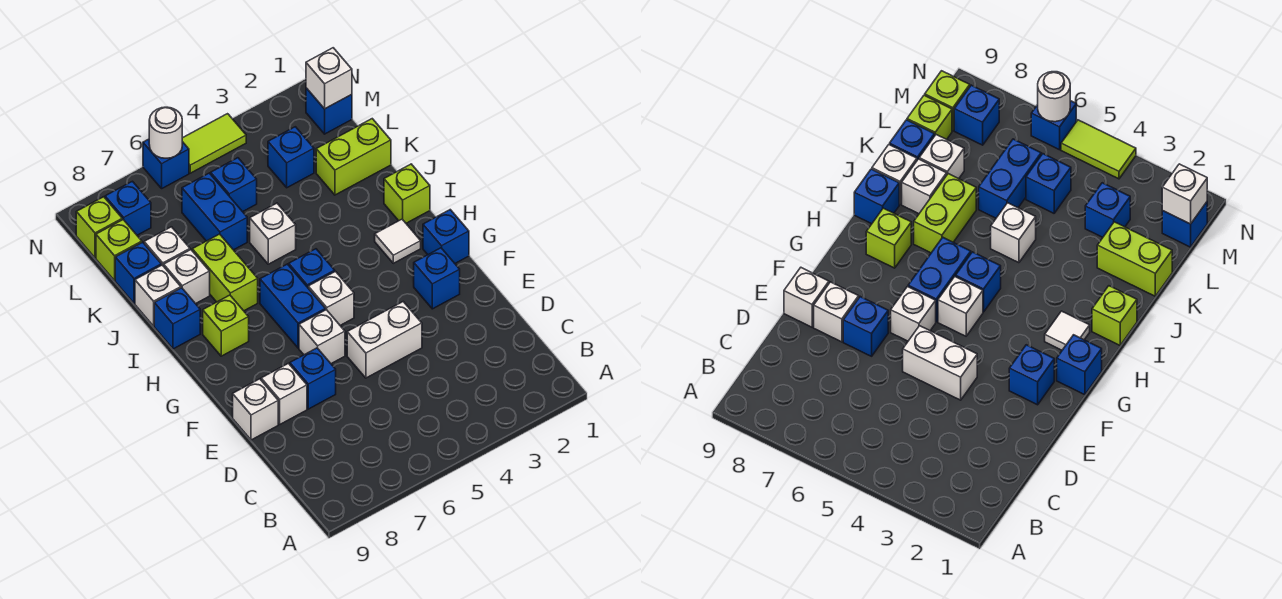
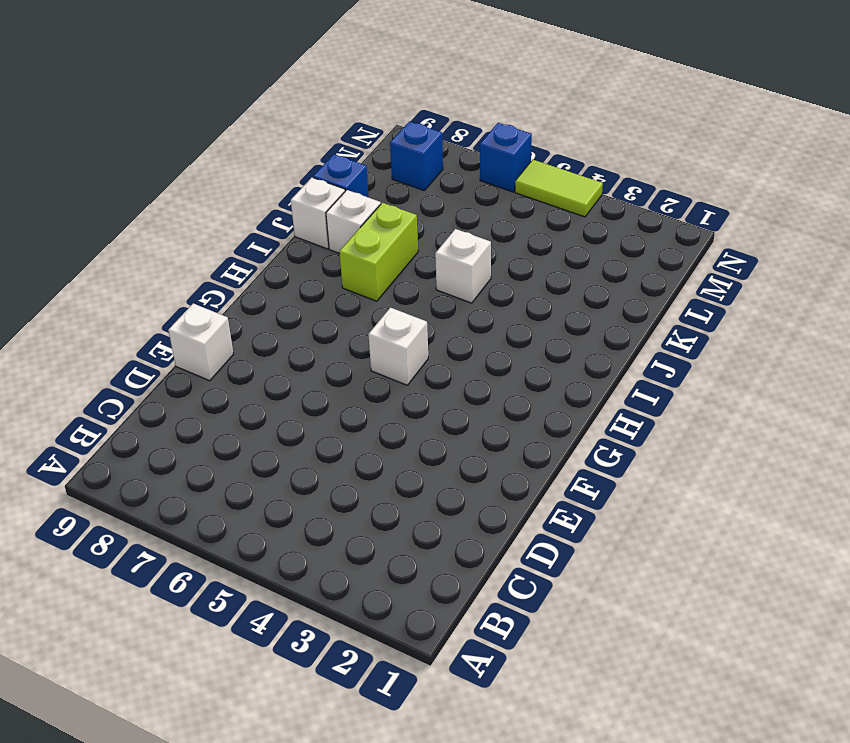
none -> white 1x2 brick [347,302,422,378]
none -> blue 1x1 brick [290,348,336,409]
none -> white 1x1 brick [261,363,307,424]
none -> blue 1x1 brick [414,248,460,309]

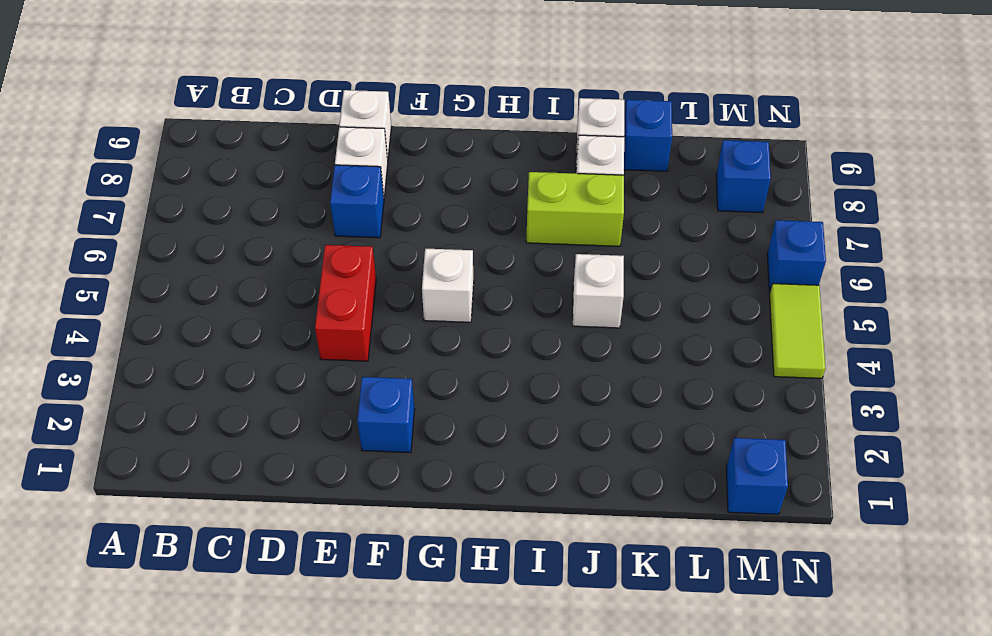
red 1x2 brick [315,245,376,361] -> white 1x2 brick [347,302,422,378]
none -> white 1x1 brick [299,310,345,364]
none -> blue 1x1 brick [423,210,469,263]
none -> blue 1x2 brick [260,264,325,348]
none -> white 1x1 tile [375,219,421,263]

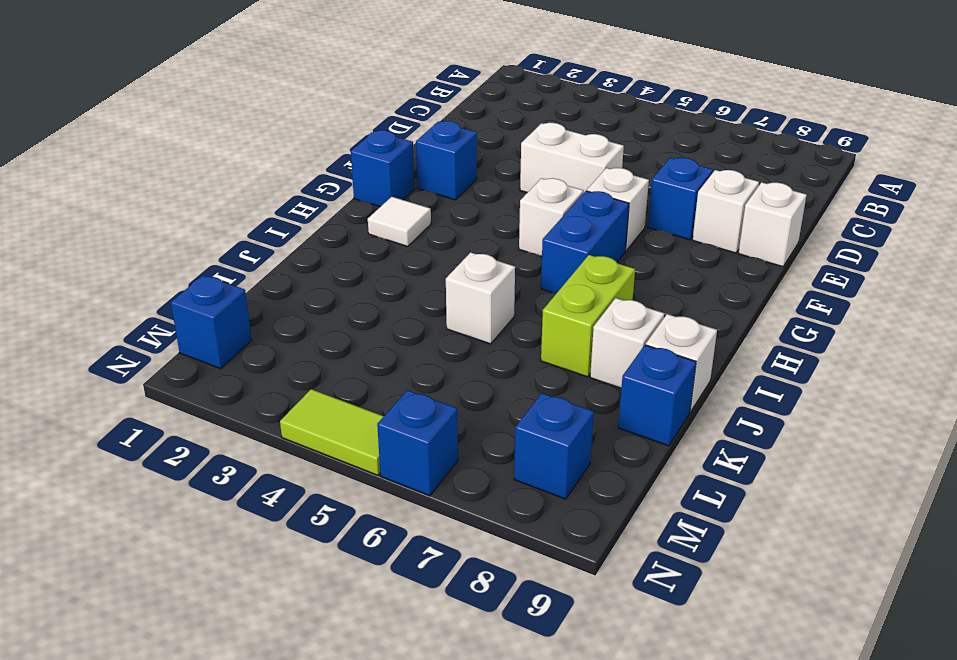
none -> blue 1x1 brick [289,249,335,287]
none -> lime 1x1 brick [203,295,249,356]
none -> lime 1x1 brick [384,164,430,223]
none -> blue 1x1 brick [154,288,200,349]

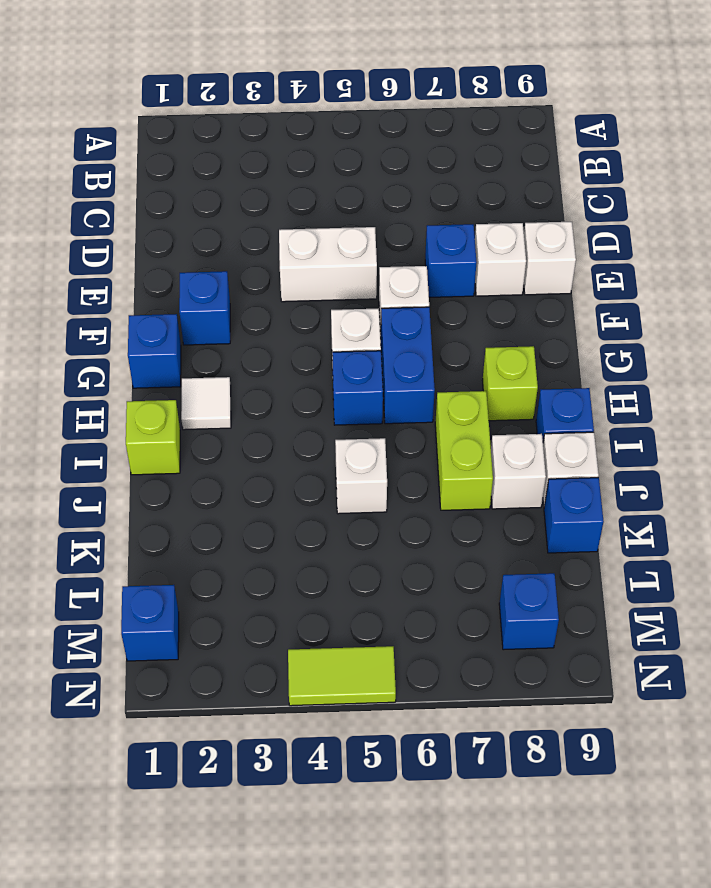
none -> lime 1x2 brick [316,119,391,195]
none -> blue 1x2 brick [182,173,247,250]
none -> white 1x1 brick [144,227,190,266]
none -> blue 1x1 brick [268,127,314,188]

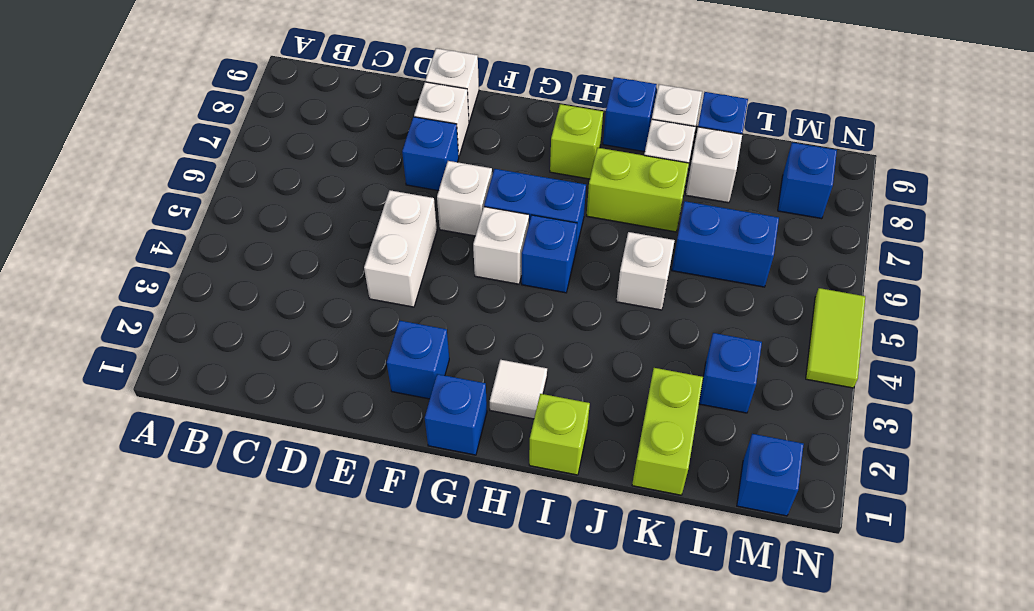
none -> blue 1x1 brick [211,158,257,212]
none -> lime 1x1 brick [96,220,142,280]
none -> lime 1x1 brick [76,197,122,258]
none -> blue 1x1 brick [143,139,189,188]

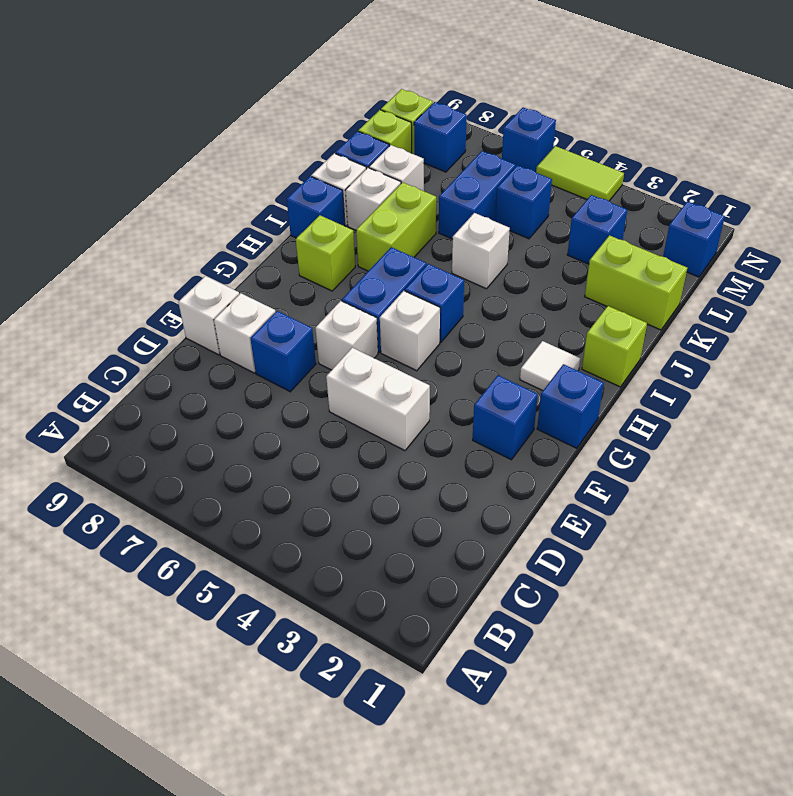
none -> white 1x1 brick [306,48,352,109]
none -> white 1x1 round brick [149,107,182,158]

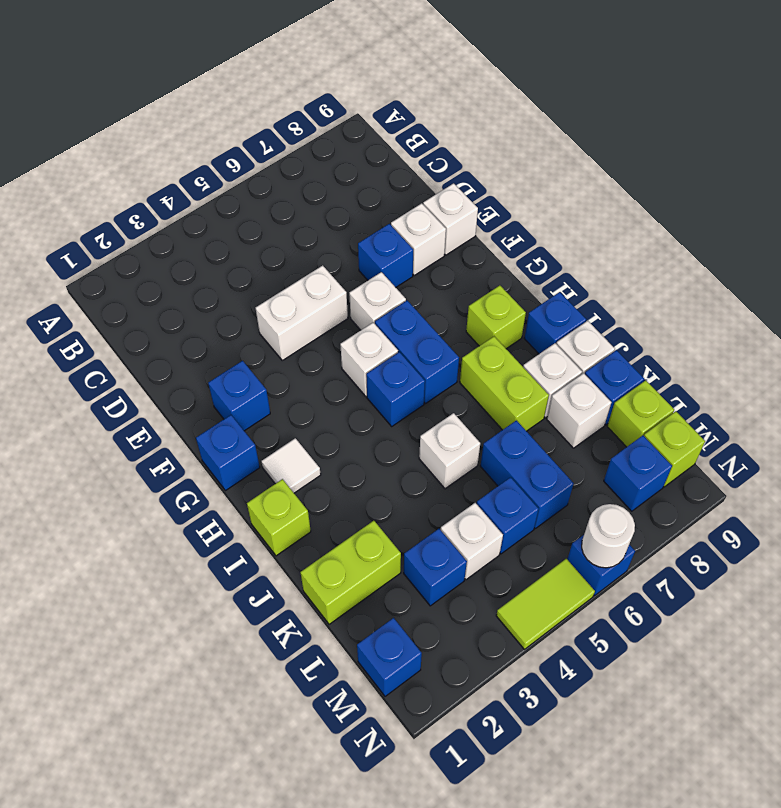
white 1x1 brick [441,503,503,580] -> white 1x1 brick moved to [306,48,352,109]

